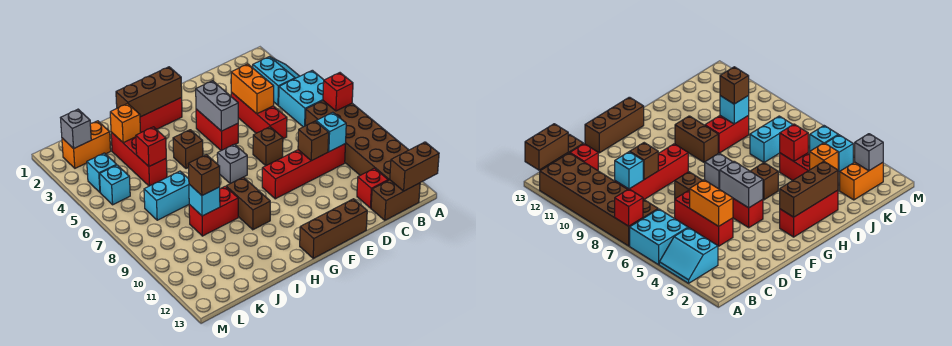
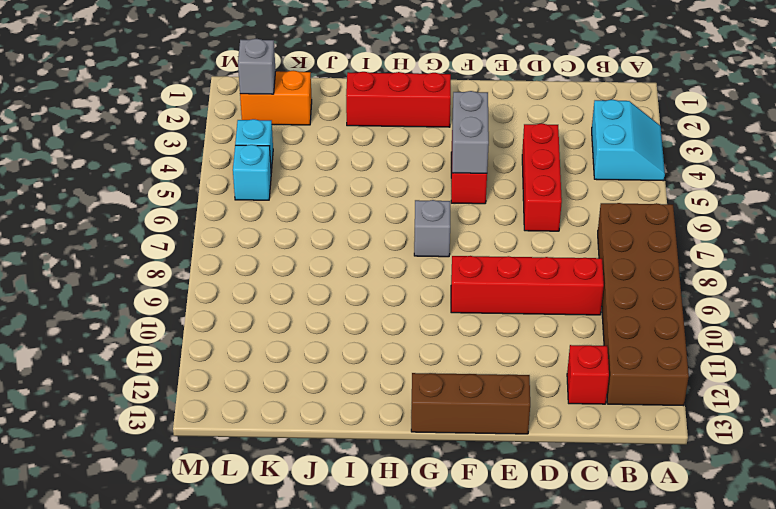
none -> cyan 2x2 brick [279,70,324,127]
none -> brown 1x2 brick [371,180,420,220]
none -> brown 1x1 brick [253,127,283,166]
none -> brown 1x1 brick [173,130,203,169]

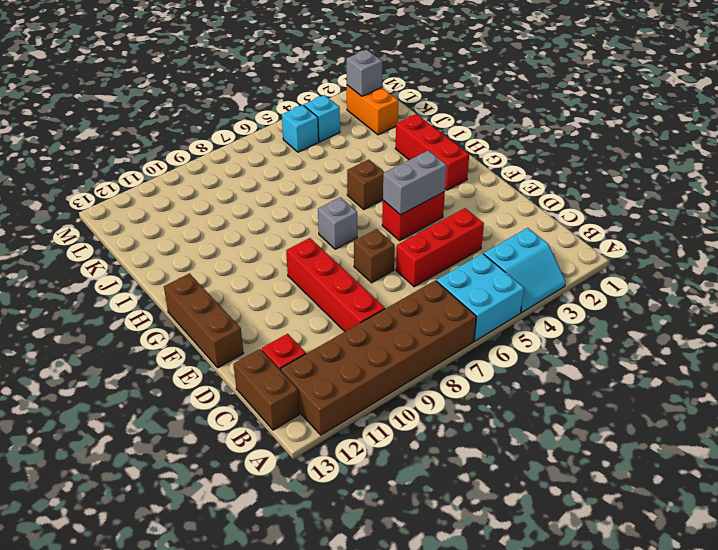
none -> brown 1x2 brick [226,177,270,230]
none -> red 1x2 brick [189,186,238,236]
none -> red 1x3 brick [111,132,167,186]
none -> cyan 1x2 brick [144,171,189,220]

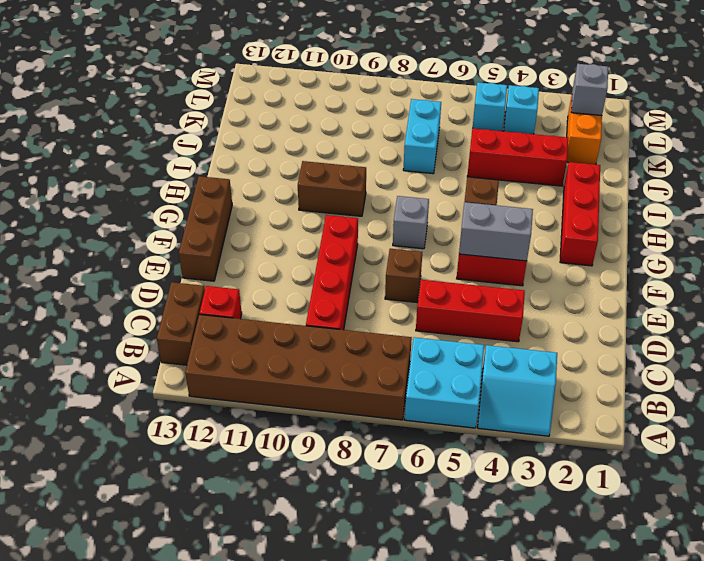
none -> red 1x2 brick [189,186,238,236]
none -> red 1x1 brick [323,73,353,111]
none -> brown 1x2 brick [390,142,439,191]
none -> cyan 1x1 brick [316,112,346,152]

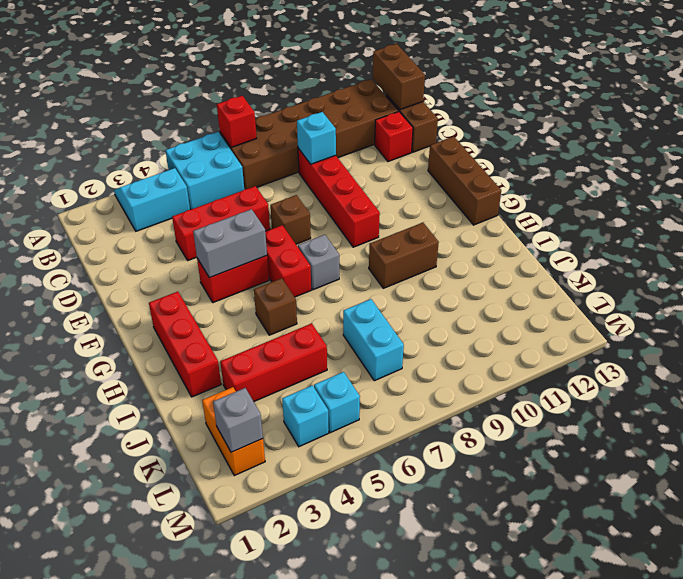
red 1x2 brick [265,225,311,297] -> red 1x2 brick moved to [189,186,238,236]
none -> orange 1x2 brick [231,64,274,114]
none -> brown 1x1 brick [298,121,329,161]
none -> brown 1x3 brick [116,67,182,117]
none -> orange 1x1 brick [110,104,141,143]

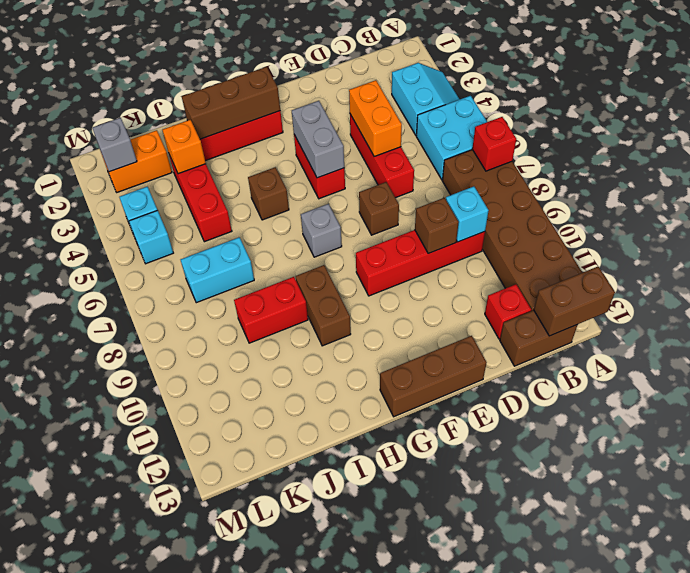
none -> red 1x1 brick [136,127,166,166]
none -> cyan 1x1 brick [189,184,220,216]
none -> brown 1x1 brick [189,154,220,195]

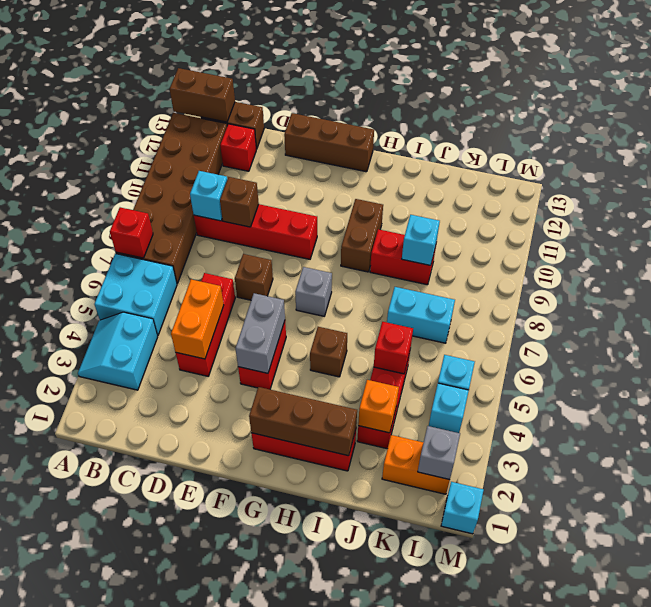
cyan 1x1 brick [441,482,484,534] -> none
none -> brown 1x1 brick [189,154,220,195]

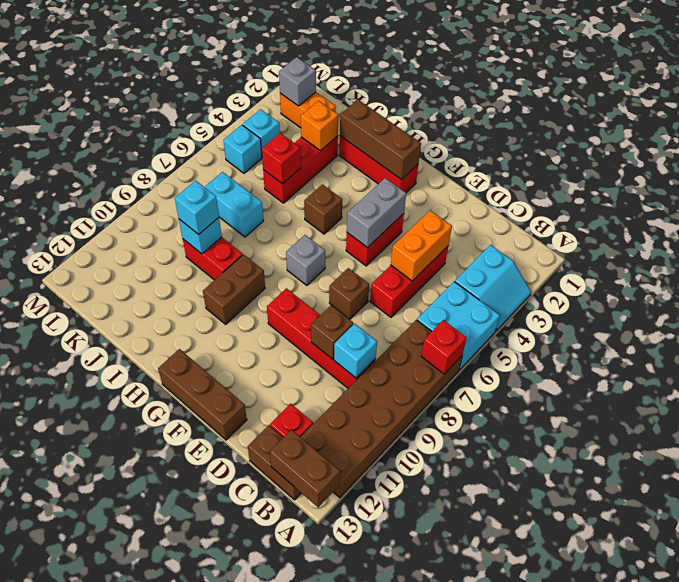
cyan 1x1 brick [175,181,219,234] -> brown 1x1 brick [189,154,220,195]

